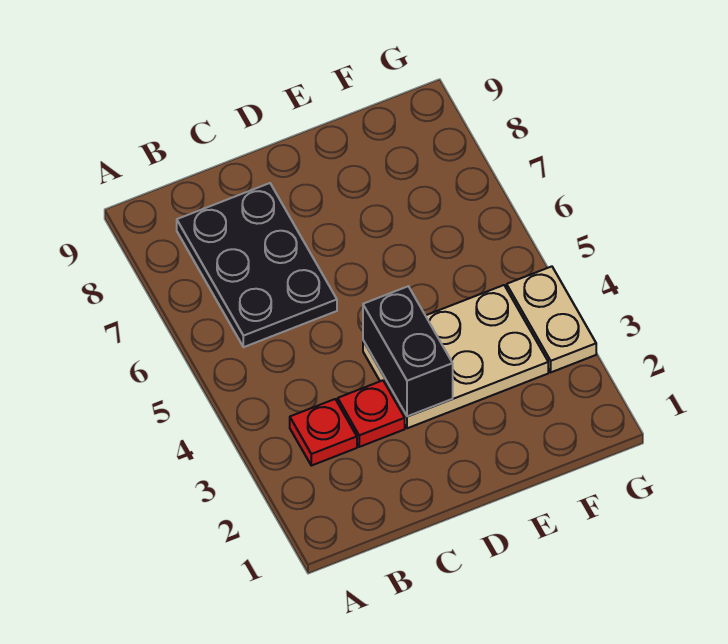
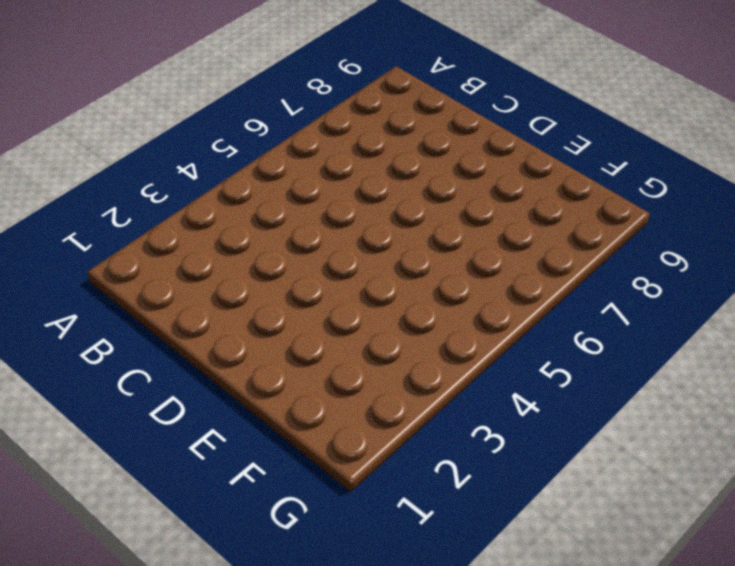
none -> red 1x1 plate [290,399,357,466]
none -> black 2x3 plate [177,183,337,347]

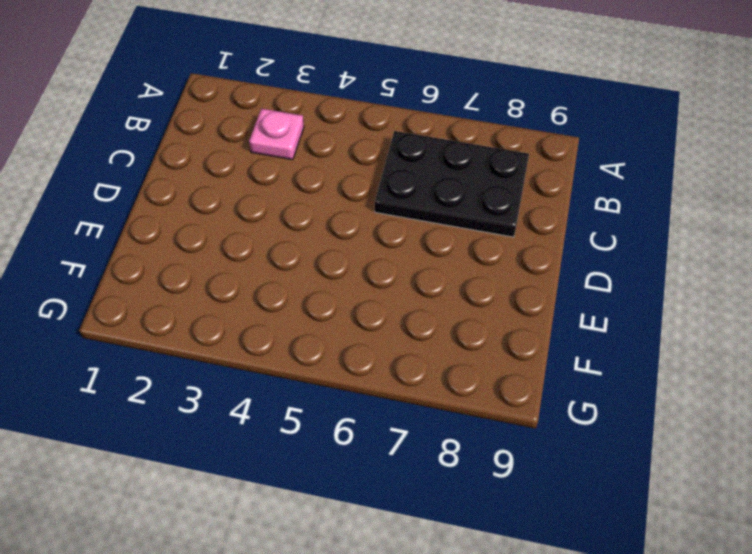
pink 1x1 plate [249,109,304,160] -> red 1x1 plate [290,399,357,466]
none -> red 1x1 plate [338,380,405,447]
none -> tan 2x3 plate [363,285,548,428]

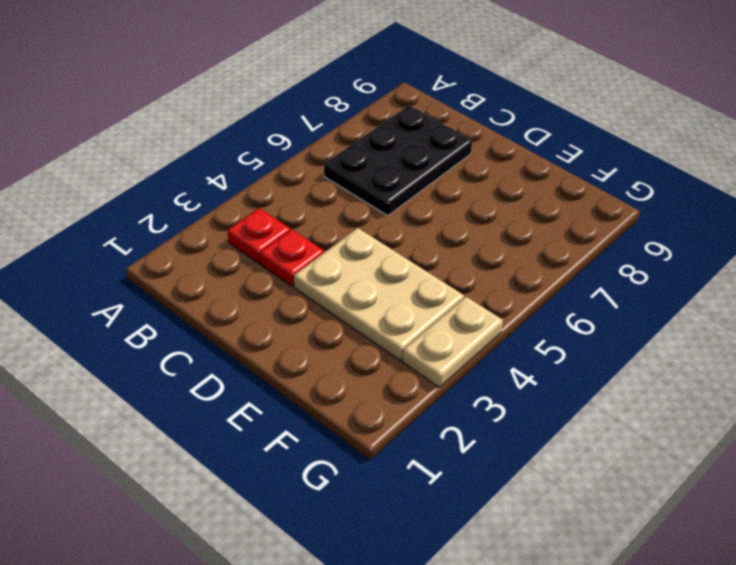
none -> black 1x2 brick [363,286,453,416]

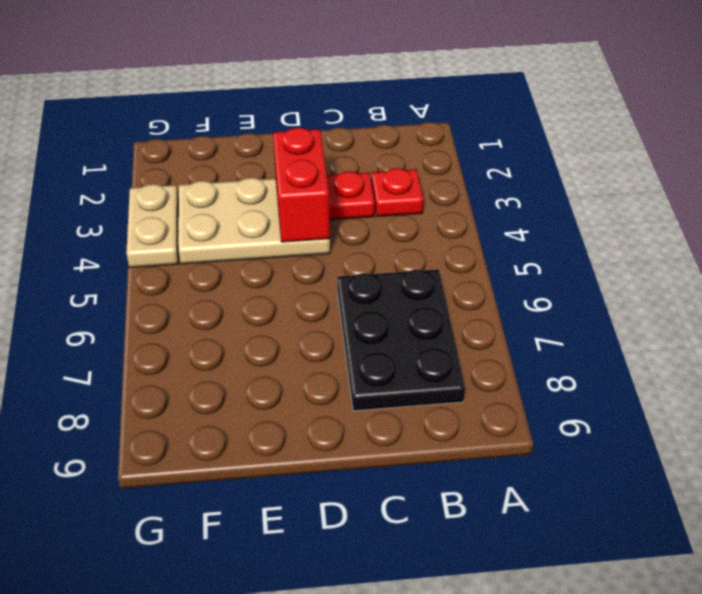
red 1x2 brick [273,128,330,242] -> black 1x2 brick [363,286,453,416]

